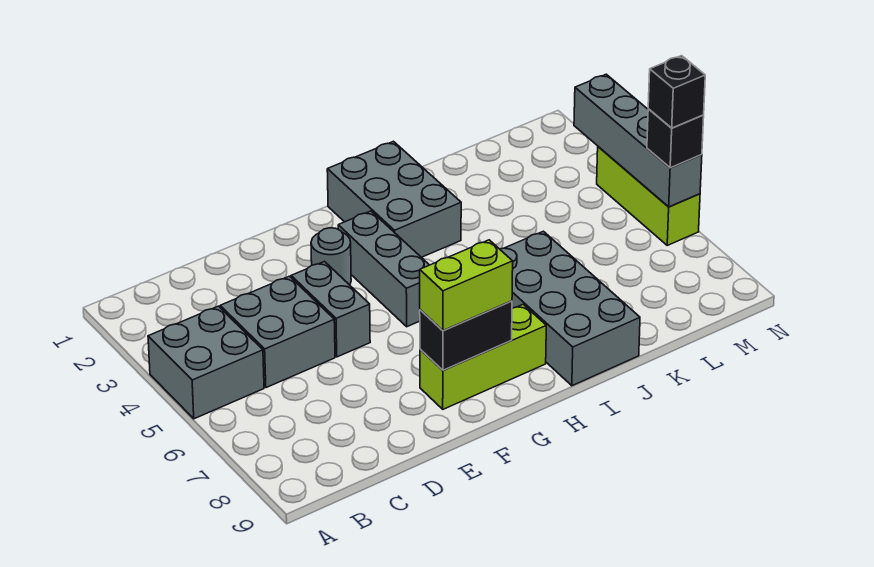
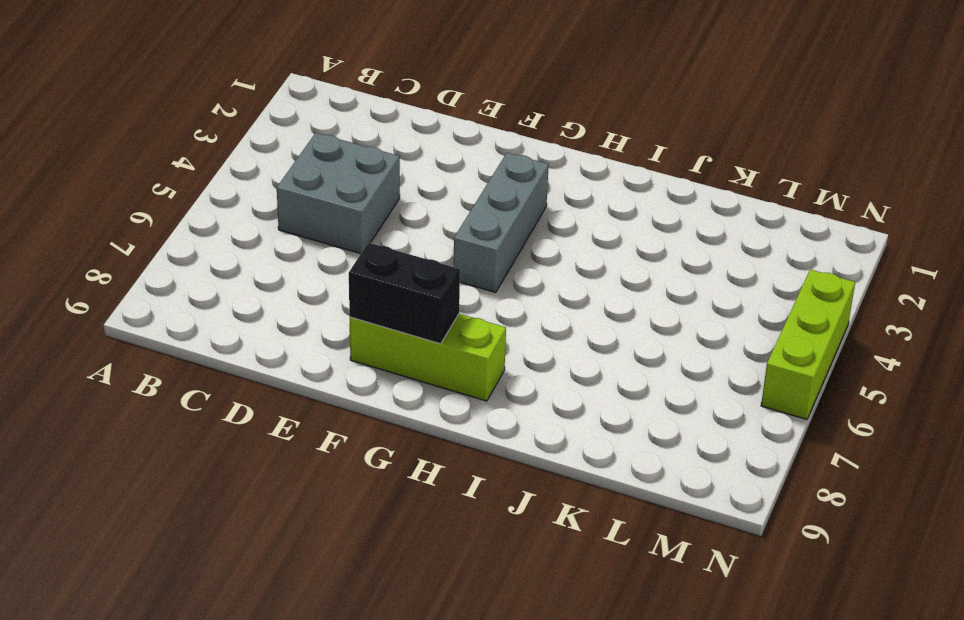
none -> grey 2x2 brick [148,306,264,419]
none -> grey 1x2 brick [291,262,370,357]
none -> grey 1x1 round brick [311,228,351,285]

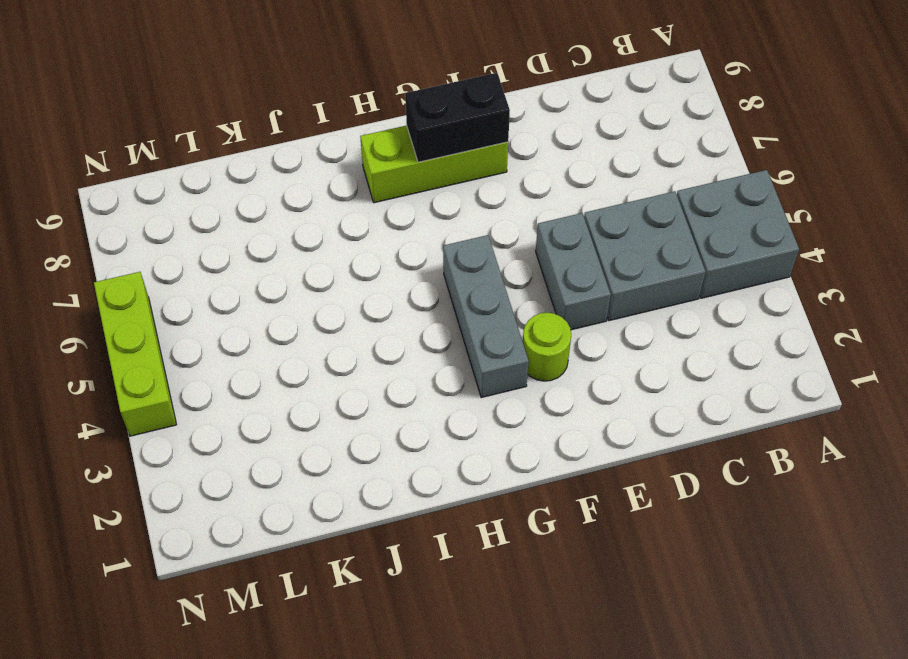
lime 1x1 round brick [523,313,571,381] -> grey 1x1 round brick [311,228,351,285]
none -> grey 2x3 brick [327,141,461,257]
none -> grey 2x4 brick [500,231,640,386]
none -> grey 1x4 brick [574,74,702,207]

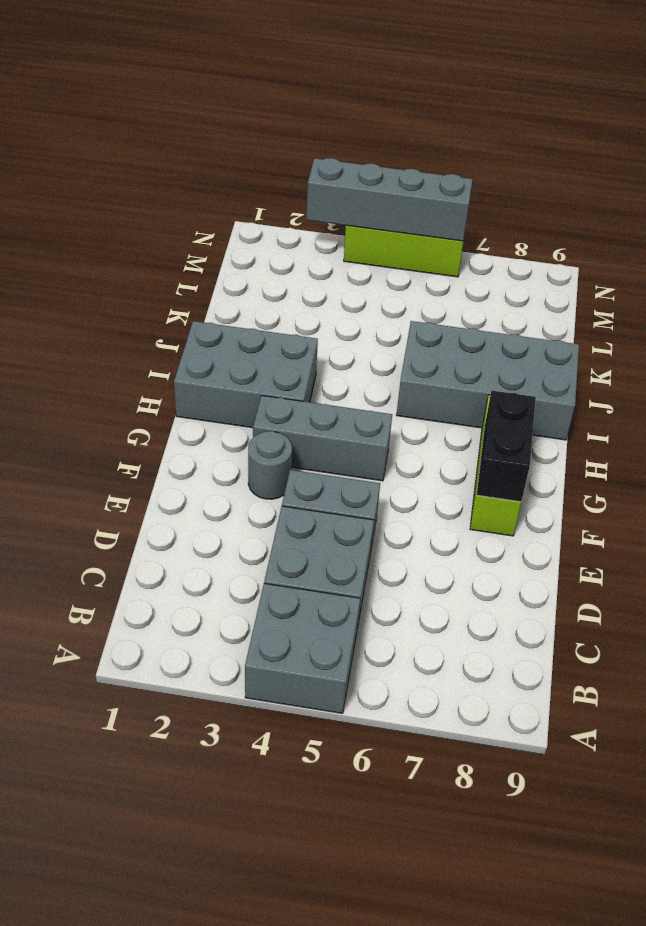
none -> lime 1x2 brick [420,240,513,331]
none -> black 1x1 brick [647,109,704,168]
none -> black 1x1 brick [648,56,705,128]

